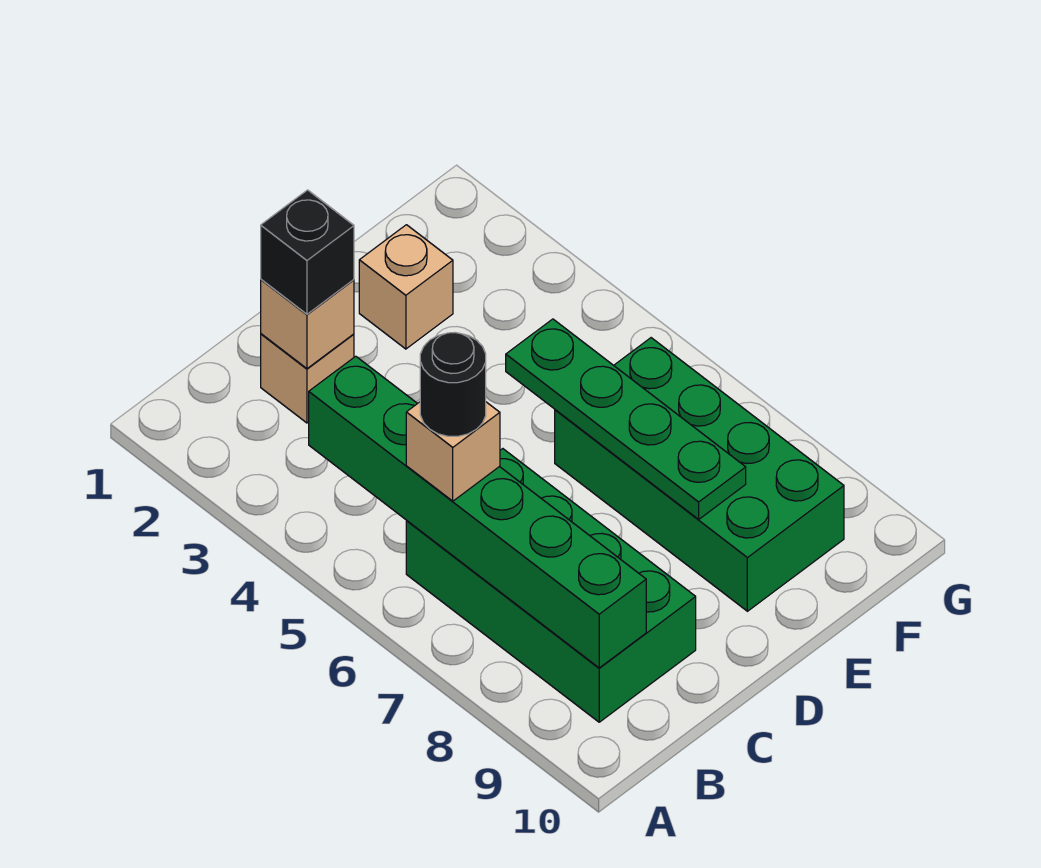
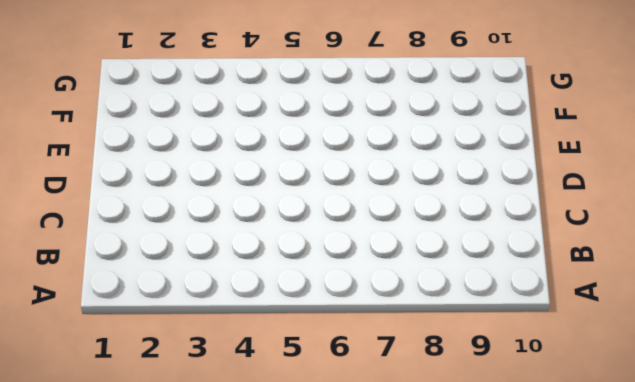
none -> green 2x4 brick [406,449,696,722]
none -> tan 1x1 brick [261,334,354,423]

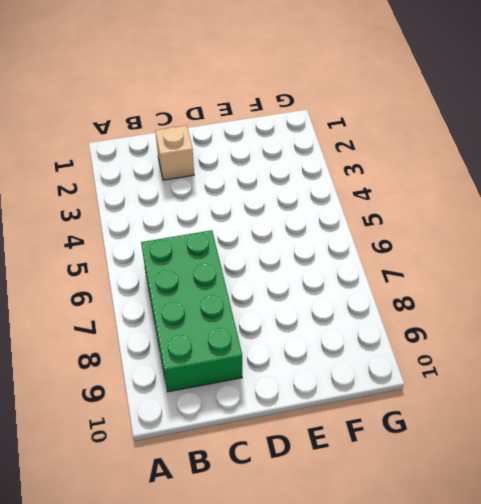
none -> tan 1x1 brick [359,225,453,349]
none -> green 2x4 brick [555,338,844,611]

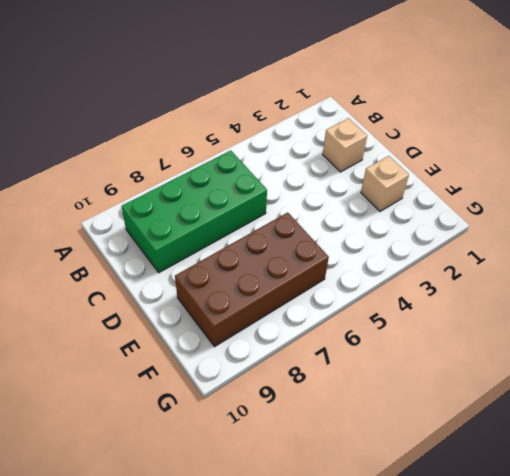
brown 2x4 brick [175,212,329,347] -> green 2x4 brick [555,338,844,611]
none -> green 1x6 brick [309,356,646,668]
none -> tan 1x1 brick [261,280,354,369]

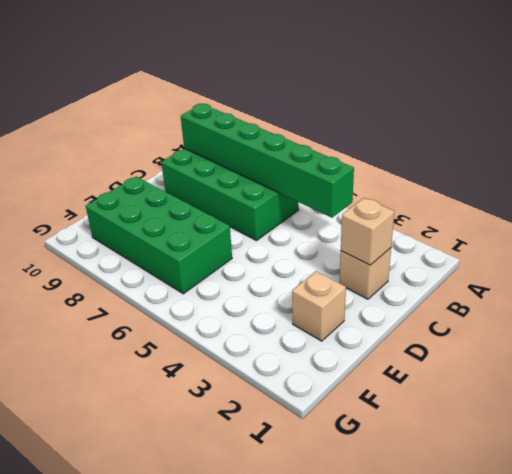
none -> green 1x4 plate [506,319,746,519]
none -> tan 1x1 brick [406,402,500,501]

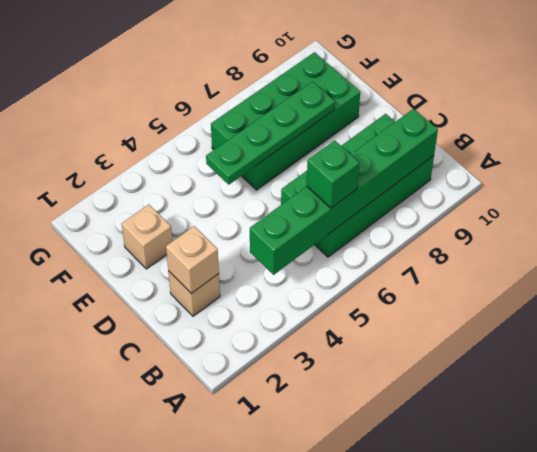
green 1x1 brick [307,141,359,208] -> tan 1x1 brick [406,402,500,501]
none -> black 1x1 brick [261,190,354,314]
none -> black 1x1 round brick [420,333,486,436]

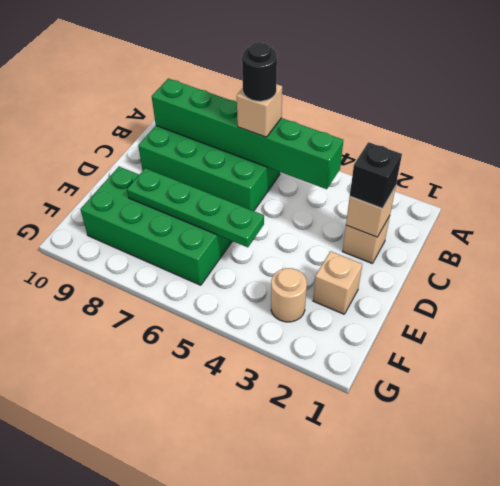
tan 1x1 round brick [271,268,307,322] -> none

